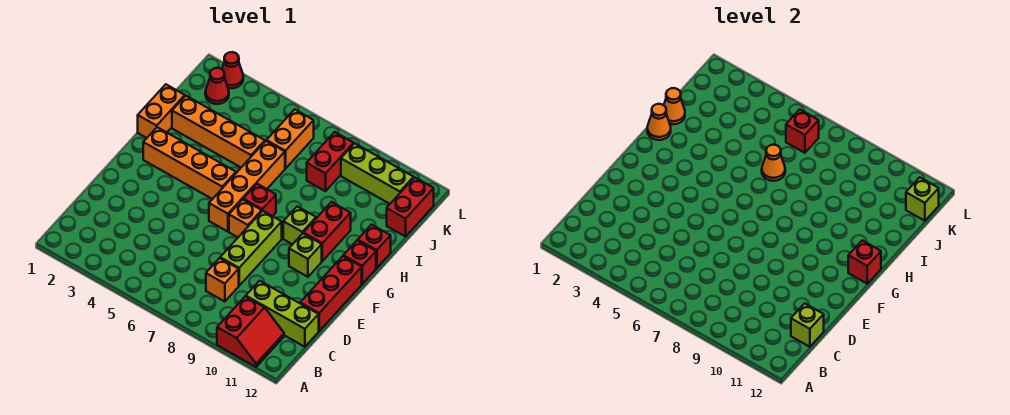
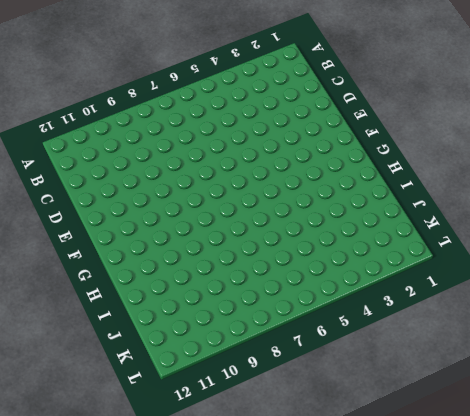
none -> red 2x2 slope [217,297,284,367]
none -> orange 1x1 brick [206,258,239,302]
none -> lime 1x3 brick [246,281,319,347]

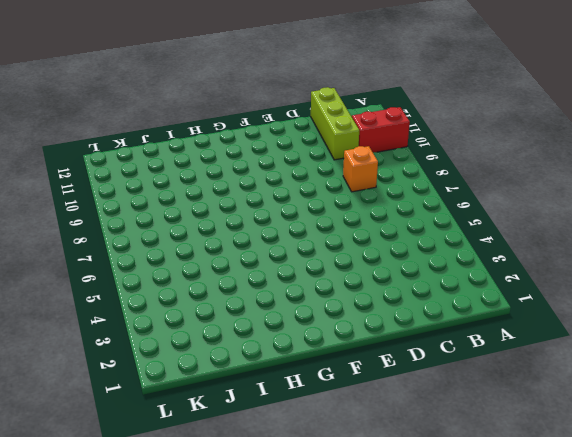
none -> lime 1x3 brick [220,211,282,286]
none -> red 1x3 brick [300,256,362,331]
none -> orange 1x4 brick [209,141,285,232]

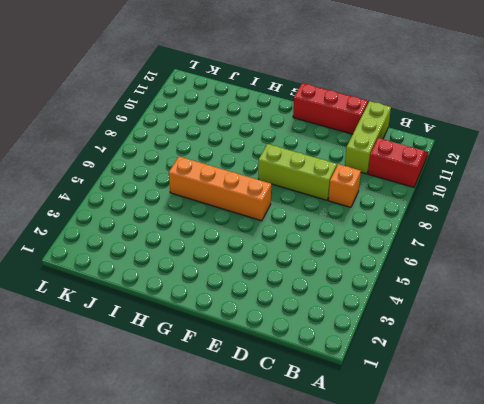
none -> orange 1x1 brick [229,200,262,237]
none -> lime 1x1 brick [289,234,322,277]
none -> orange 1x4 brick [143,127,236,199]

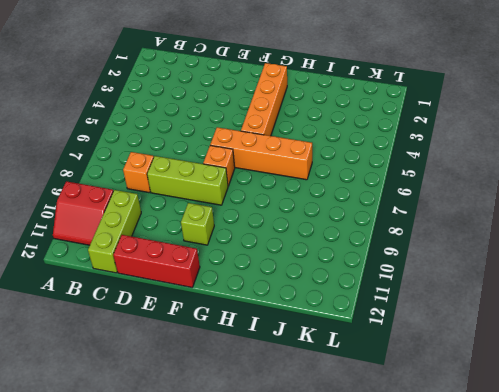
none -> red 1x1 brick [243,184,276,216]
none -> lime 1x1 brick [283,206,316,244]
none -> red 1x2 brick [303,202,351,261]

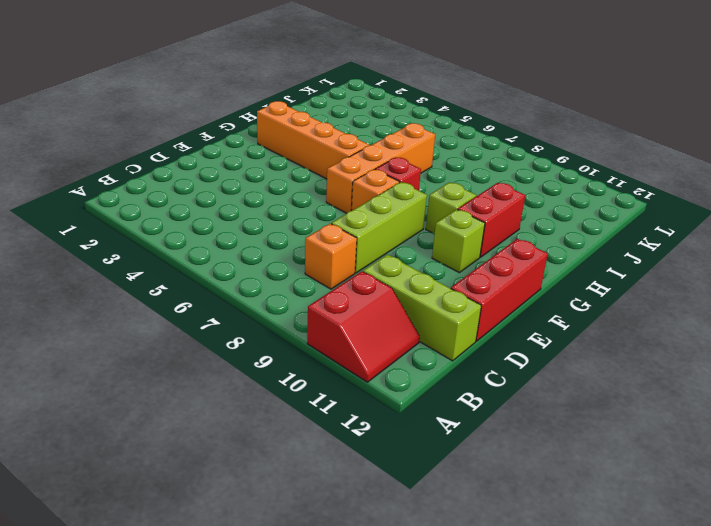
none -> red 1x1 brick [343,240,376,284]
none -> orange 1x2 brick [138,84,185,138]
none -> red 1x1 brick [358,225,391,268]

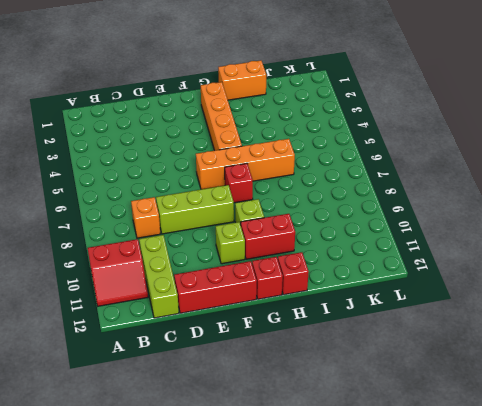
none -> orange 1x1 brick [229,200,262,237]
none -> orange 1x4 brick [172,96,265,167]
none -> orange 1x2 brick [266,109,314,169]

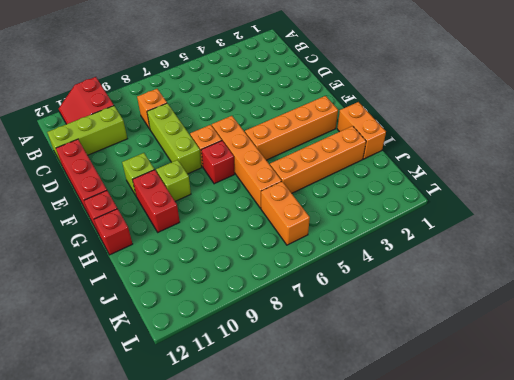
none -> red 1x2 brick [307,132,354,191]
none -> red 1x2 brick [387,177,434,237]
none -> red 1x1 cone [205,68,229,104]

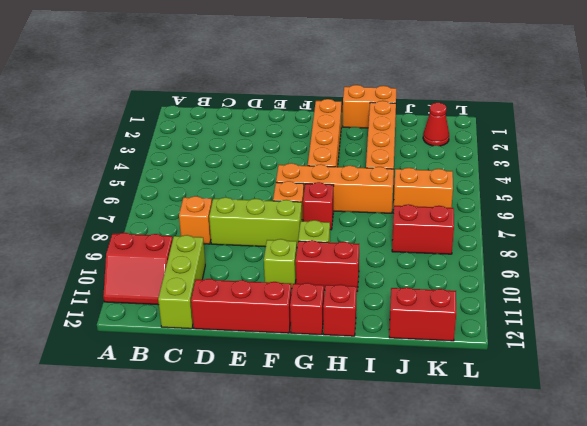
none -> lime 1x3 brick [341,143,414,204]
none -> red 1x1 cone [222,52,243,88]
none -> lime 1x1 brick [791,303,824,347]

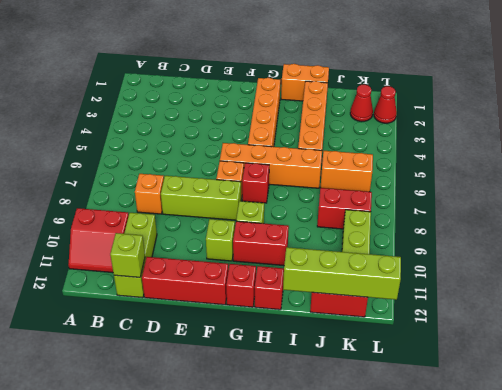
lime 1x4 brick [283,247,401,300] -> lime 1x1 brick [906,177,939,221]
none -> red 1x1 brick [848,240,881,284]
none -> orange 1x1 cone [647,104,671,140]
none -> orange 1x1 cone [664,88,685,124]

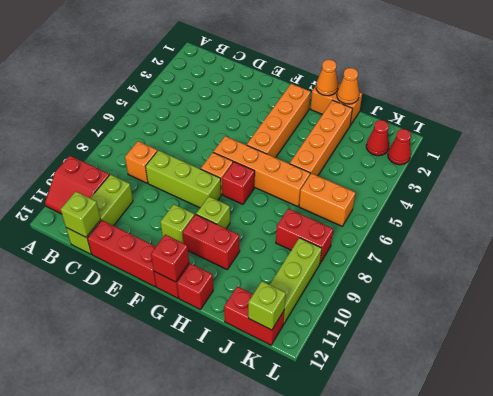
none -> orange 1x1 cone [762,145,785,181]
none -> red 1x1 brick [786,109,819,153]

